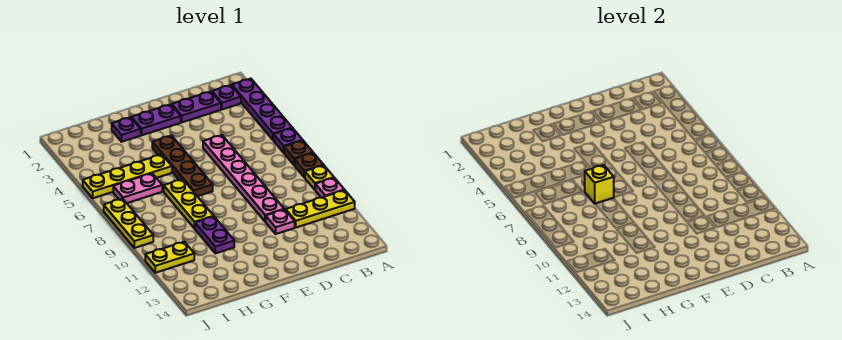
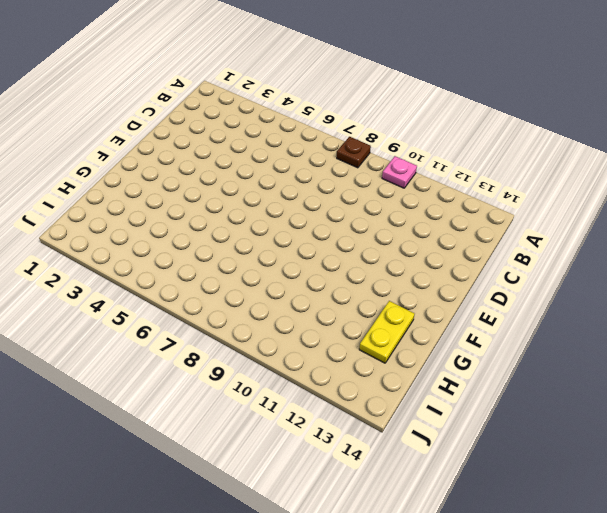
yellow 1x2 plate [359,301,415,363] -> yellow 1x2 plate moved to [145,242,194,273]
none -> purple 1x4 plate [232,79,292,140]
none -> purple 1x1 plate [274,128,303,152]
none -> brown 1x1 plate [284,141,313,165]

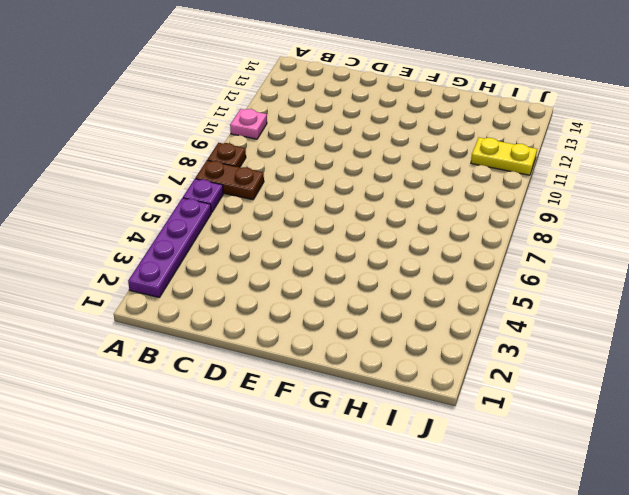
brown 1x2 plate [195,161,264,200] -> brown 1x1 plate [284,141,313,165]
none -> yellow 1x1 plate [305,165,334,190]
none -> yellow 1x3 plate [286,190,355,227]
none -> purple 1x1 plate [212,85,241,109]

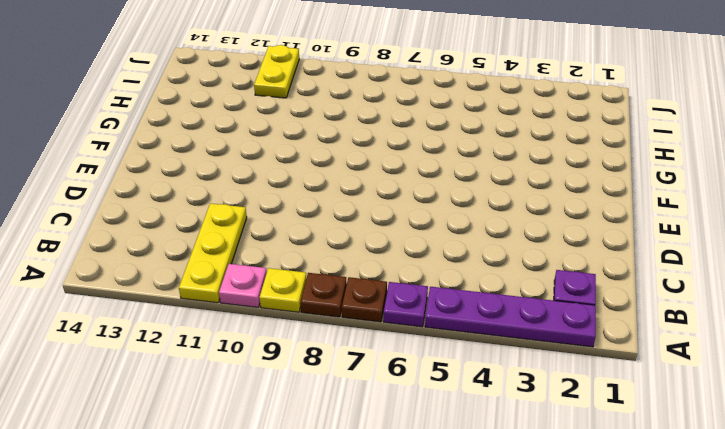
none -> purple 1x2 plate [172,91,221,122]
none -> pink 1x6 plate [203,135,284,222]
none -> pink 1x1 plate [266,209,295,234]

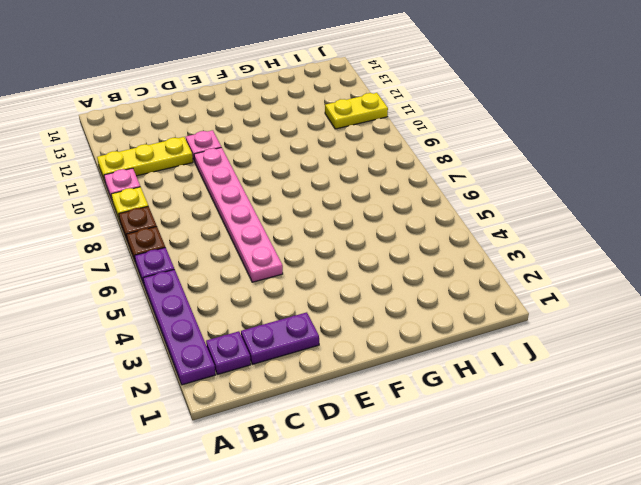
none -> purple 1x2 plate [132,104,181,135]
none -> brown 1x4 plate [152,135,213,196]
none -> purple 1x1 plate [112,117,141,142]

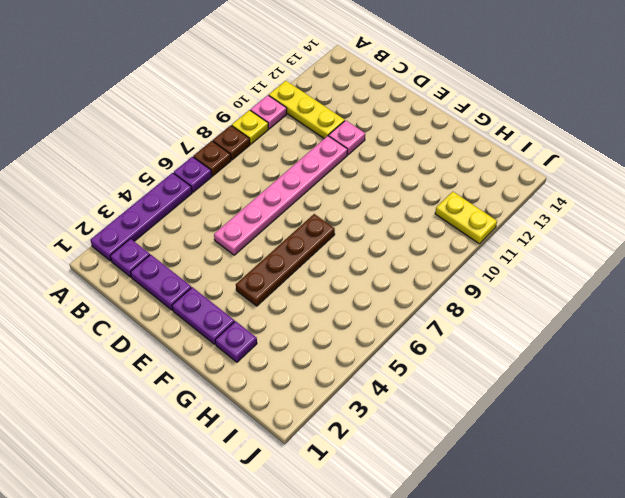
none -> yellow 1x4 plate [83,154,172,198]
none -> yellow 1x3 plate [164,179,214,229]
none -> purple 1x2 plate [195,217,234,253]

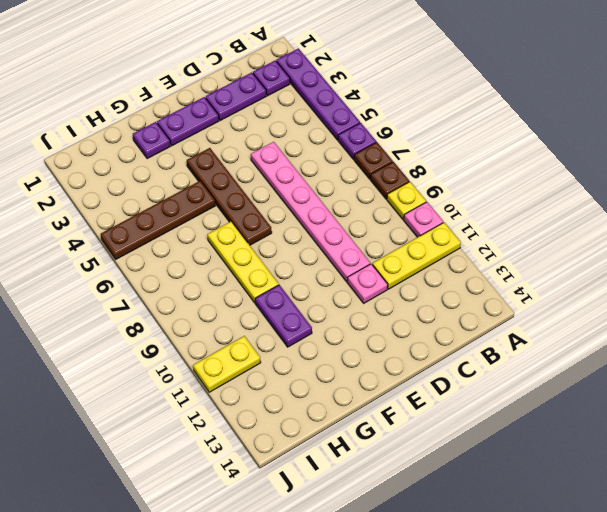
brown 1x4 plate [101,181,216,259] -> yellow 1x4 plate [83,154,172,198]
none -> pink 1x2 plate [113,173,162,203]
none -> yellow 1x3 plate [104,199,153,248]
none -> yellow 1x1 brick [585,165,614,204]

